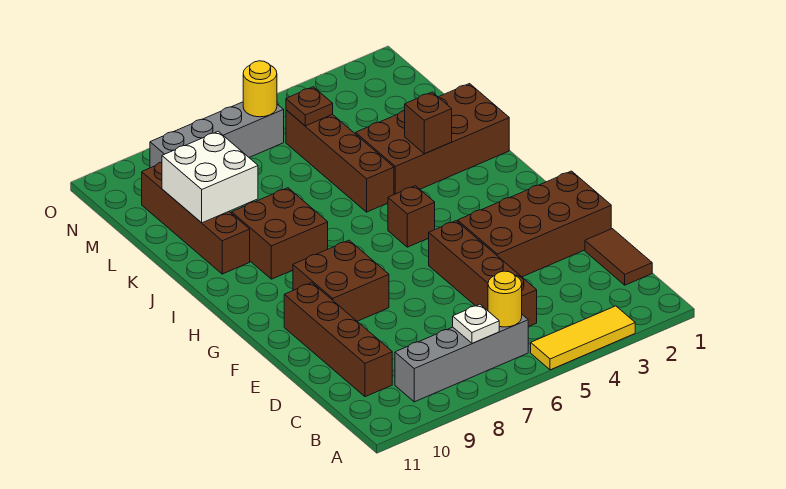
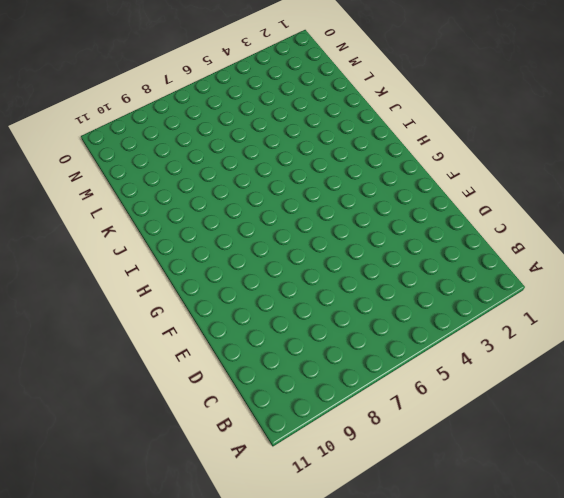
none -> yellow 1x3 tile [531,306,635,370]
none -> grey 1x4 brick [395,315,528,402]
none -> brown 1x2 tile [585,229,652,285]

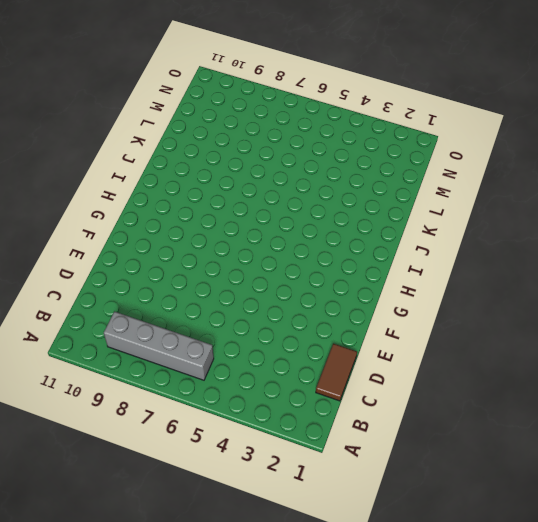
none -> yellow 1x3 tile [531,306,635,370]
none -> brown 1x4 brick [429,221,537,327]
none -> brown 1x4 brick [284,283,392,397]

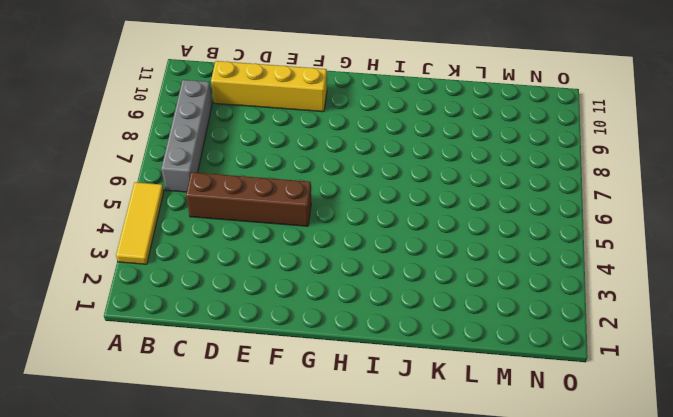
yellow 1x4 brick [211,61,327,112] -> brown 1x4 brick [284,283,392,397]
none -> brown 1x2 tile [585,229,652,285]
none -> brown 2x4 brick [458,171,611,277]
none -> brown 2x2 brick [293,240,389,321]

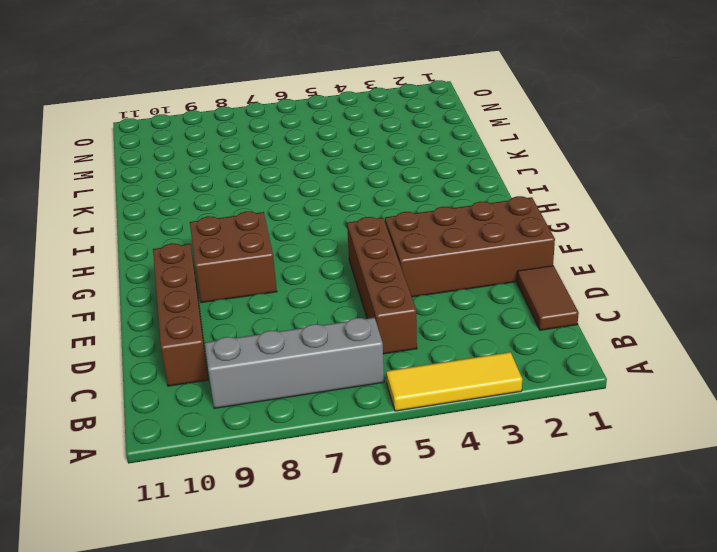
none -> brown 1x1 brick [388,186,435,247]
none -> brown 2x2 brick [232,188,328,279]
none -> brown 2x4 brick [356,84,509,194]

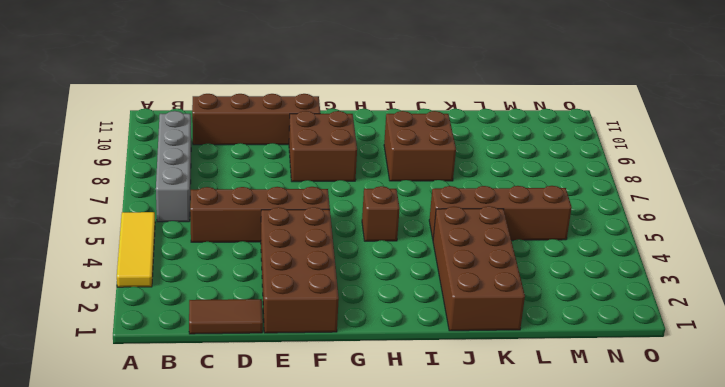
none -> brown 1x4 brick [142,162,250,274]
none -> grey 1x4 brick [150,102,284,168]
none -> yellow 1x1 round brick [488,271,522,327]

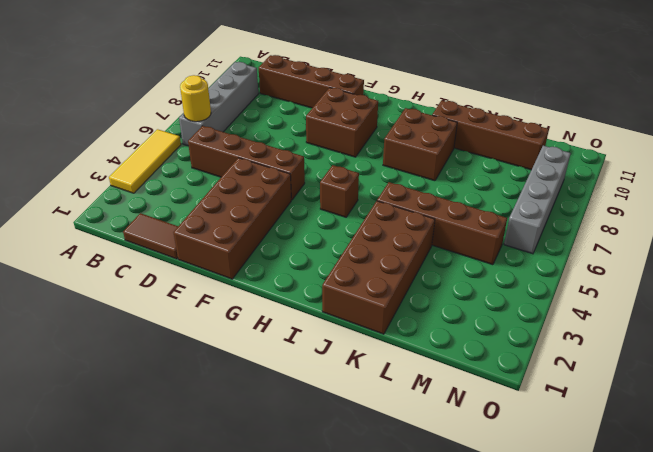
none -> white 1x1 plate [453,304,499,343]
none -> brown 1x1 brick [405,92,452,154]
none -> white 2x2 brick [162,131,258,223]

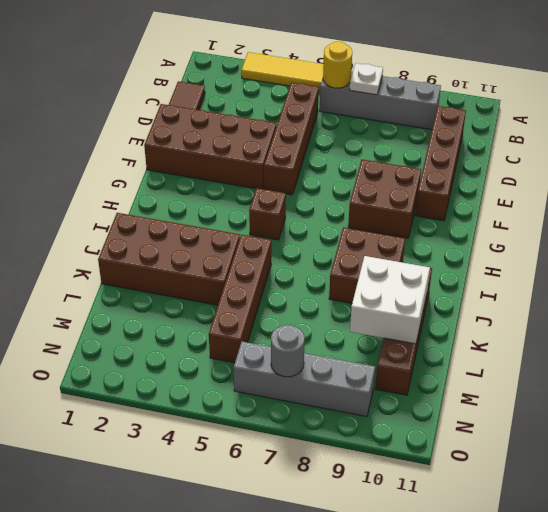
grey 1x1 round brick [271,325,305,377] -> none
none -> brown 1x1 brick [405,92,452,154]
none -> brown 1x1 plate [286,87,333,126]
none -> yellow 1x1 round brick [243,61,277,117]

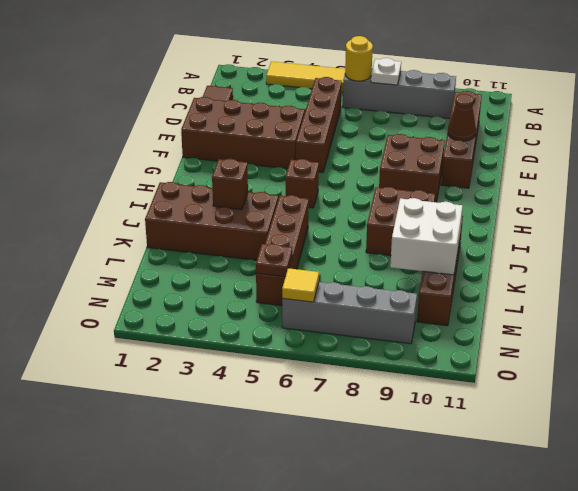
brown 1x1 cone [448,94,476,141] -> none
yellow 1x1 tile [282,268,319,302] -> yellow 1x1 round brick [243,61,277,117]

